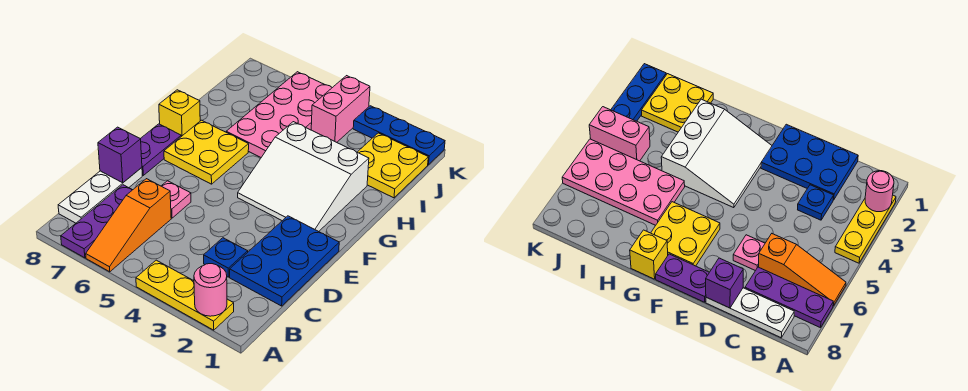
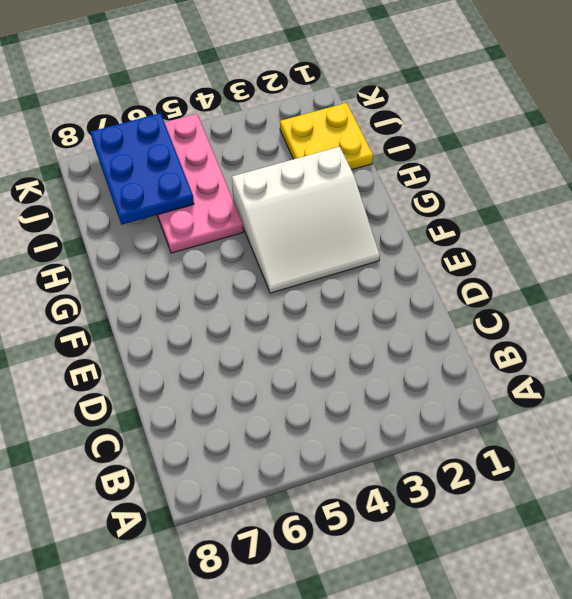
blue 2x3 plate [91,113,194,225] -> blue 2x3 plate moved to [230,216,339,306]
none -> yellow 1x3 plate [136,260,234,330]
none -> orange 1x3 slope [86,179,171,272]
none -> purple 1x3 plate [61,185,132,258]

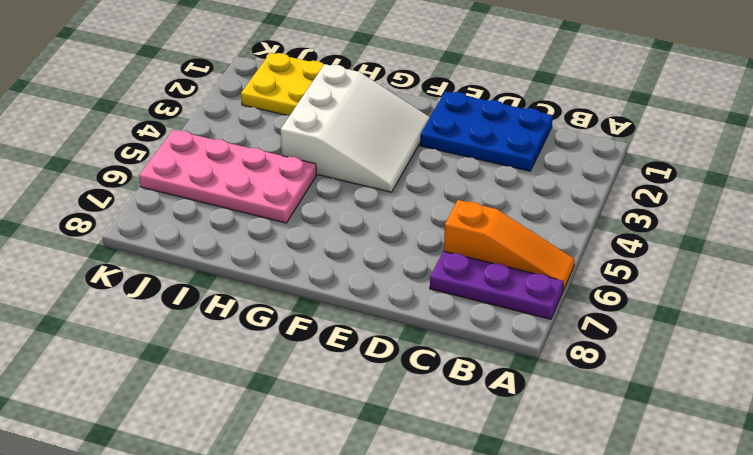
none -> yellow 1x3 plate [136,260,234,330]
none -> white 1x3 plate [58,168,142,223]
none -> blue 1x1 plate [204,238,248,277]

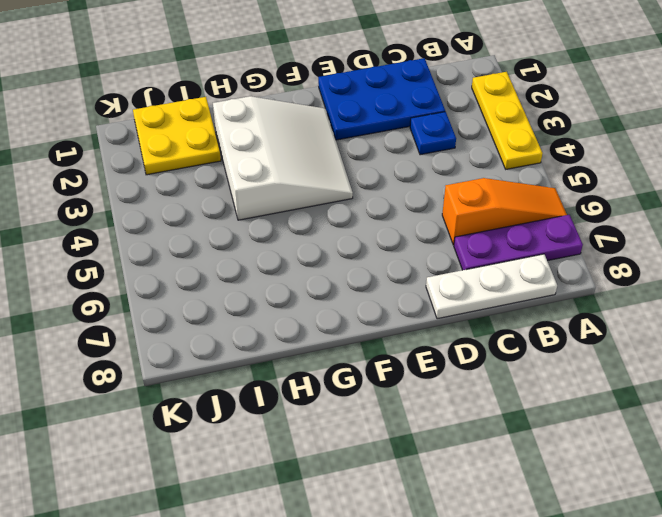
none -> pink 1x1 plate [162,181,191,218]
none -> purple 1x2 plate [141,124,181,175]
none -> yellow 2x2 plate [164,120,249,184]

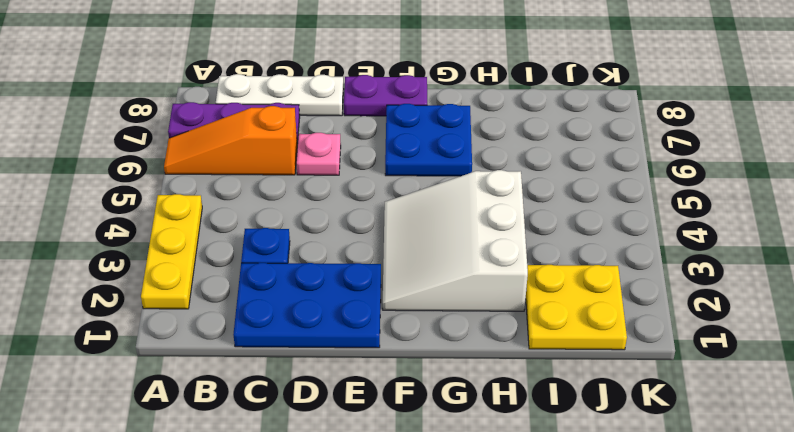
blue 2x2 plate [385,104,472,176] -> yellow 2x2 plate [164,120,249,184]
none -> yellow 1x1 brick [159,90,200,136]
none -> pink 2x4 plate [226,72,332,157]
none -> pink 1x2 brick [311,76,370,142]

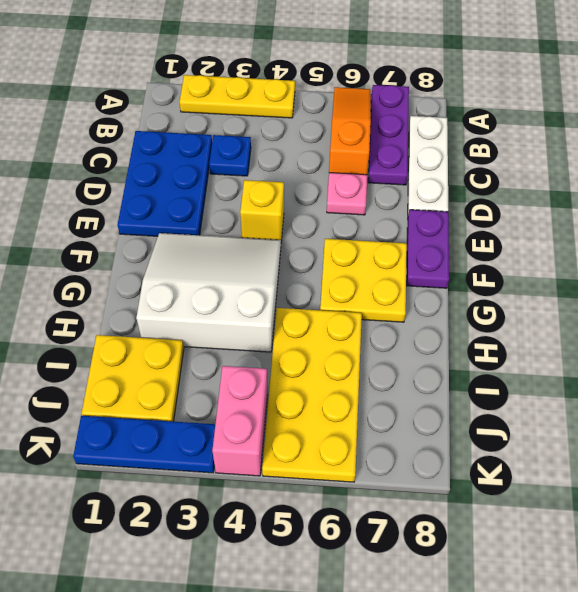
yellow 1x1 brick [240,180,284,241] -> yellow 1x1 brick moved to [159,90,200,136]
yellow 2x4 plate [262,308,362,482] -> pink 2x4 plate [226,72,332,157]
none -> pink 1x1 round brick [194,264,227,316]
none -> purple 1x1 brick [98,127,142,183]

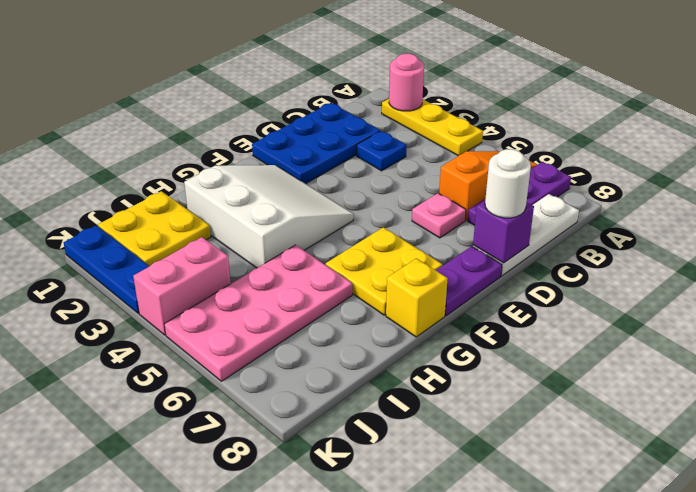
white 1x1 round brick [485,149,531,218] -> none

